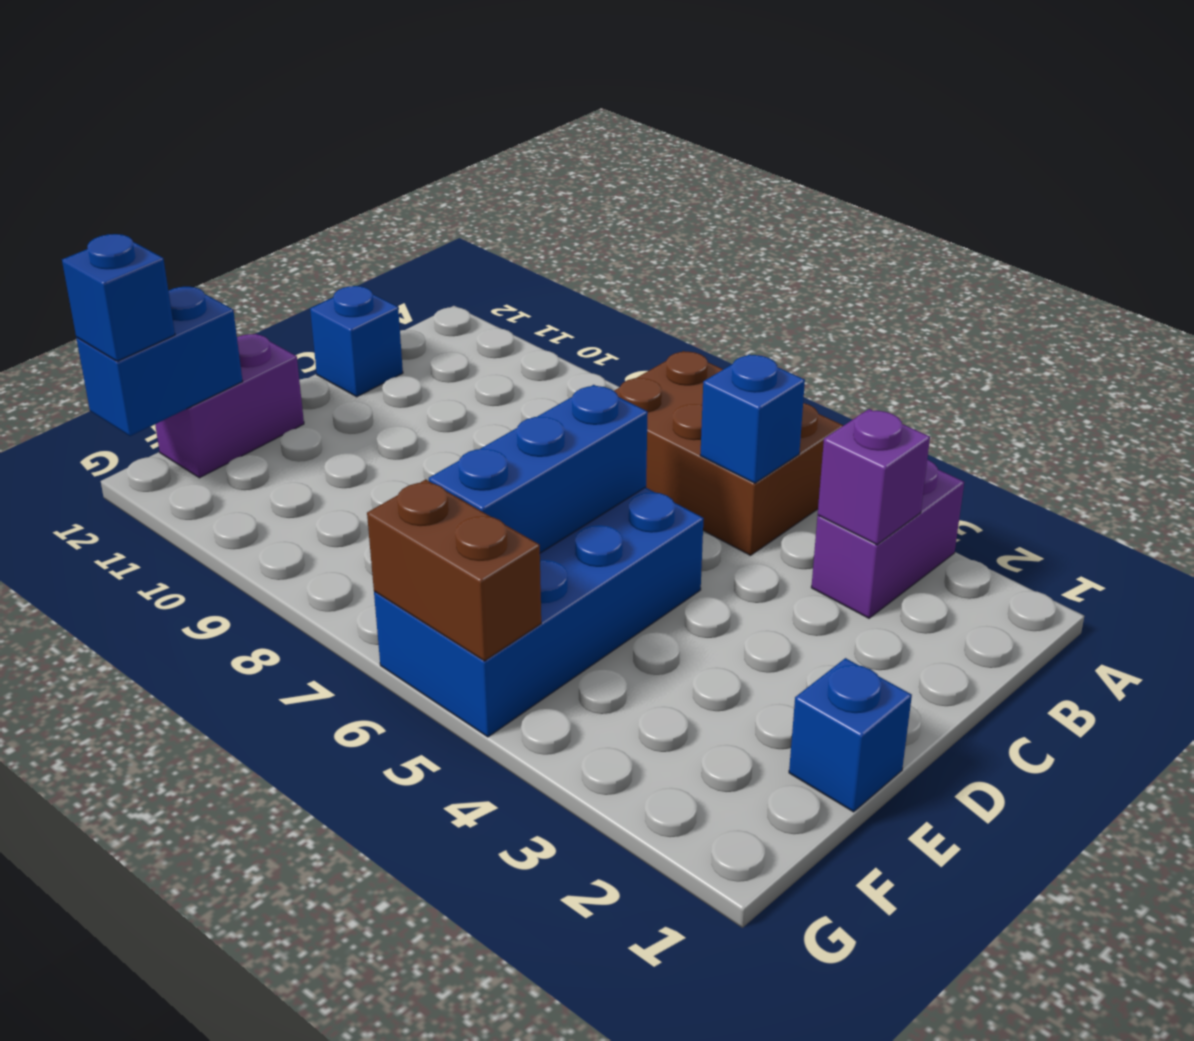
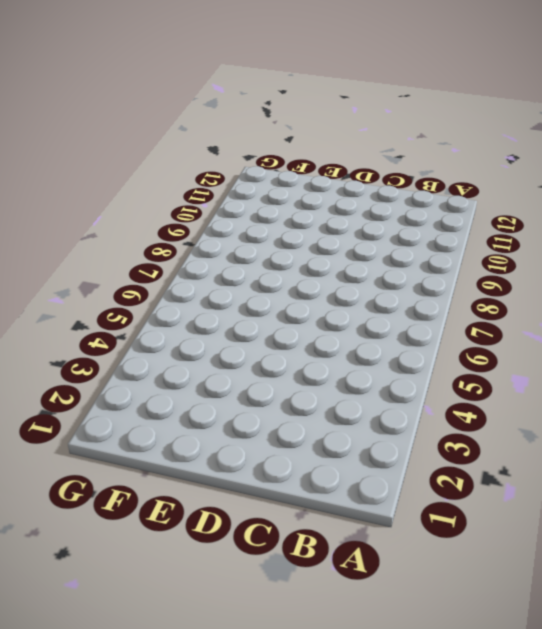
none -> purple 1x2 brick [811,460,964,618]
none -> brown 2x3 brick [614,351,843,555]
none -> blue 1x1 brick [310,286,403,397]

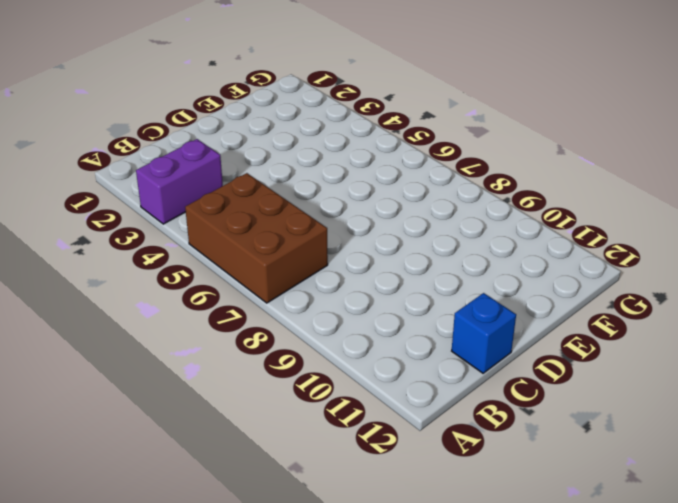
none -> blue 2x4 brick [374,487,704,737]
none -> blue 1x1 brick [789,658,912,812]
none -> purple 1x2 brick [155,334,304,478]

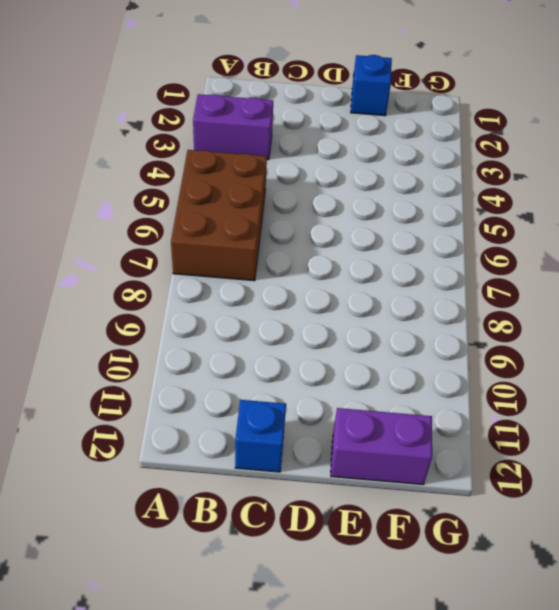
none -> blue 2x4 brick [374,487,704,737]
none -> purple 1x1 brick [818,409,930,545]
none -> blue 1x1 brick [700,354,805,483]

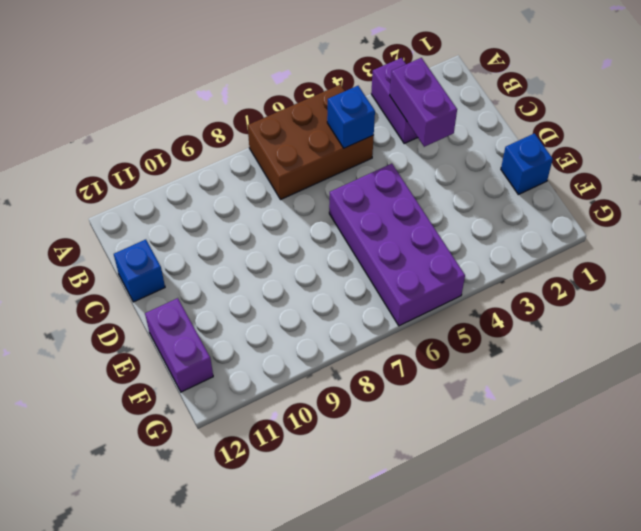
purple 1x2 brick [390,58,457,147] -> purple 1x1 brick [818,409,930,545]
purple 2x4 brick [329,164,465,326] -> blue 2x4 brick [374,487,704,737]
none -> blue 1x3 brick [429,385,648,553]
none -> blue 1x2 brick [76,287,243,436]
none -> brown 1x2 brick [367,480,541,661]

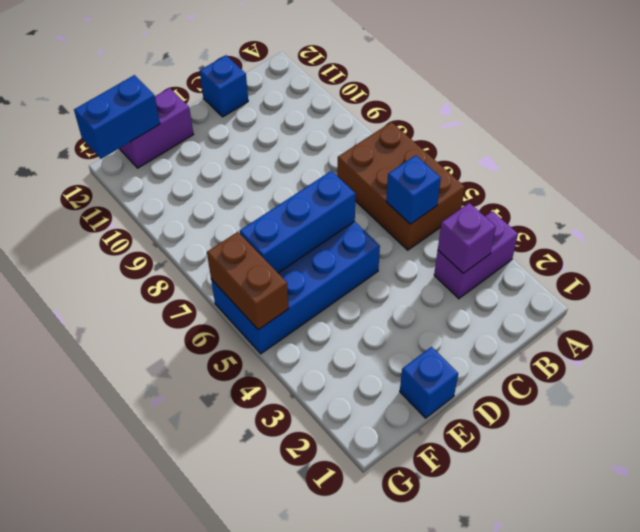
none -> blue 1x1 brick [62,234,175,361]

